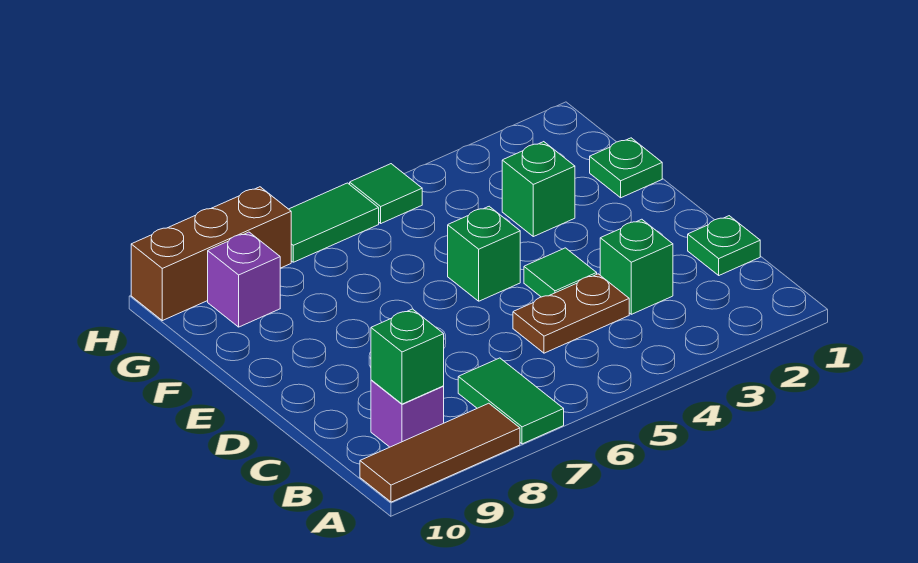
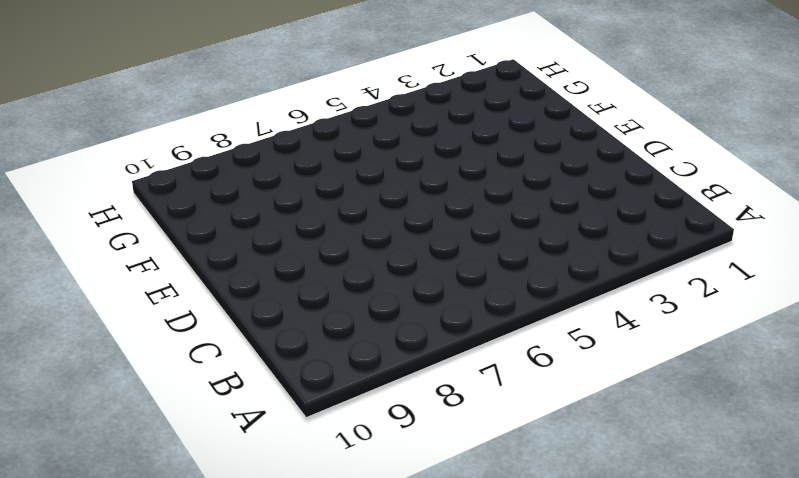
none -> green 1x2 tile [458,358,564,444]
none -> brown 1x3 tile [360,403,520,502]
none -> purple 1x1 brick [371,380,444,447]

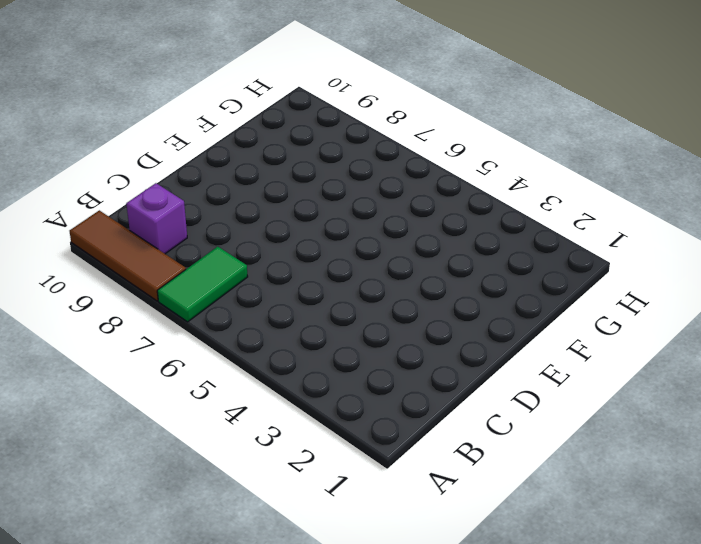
none -> green 1x1 plate [688,216,760,275]
none -> green 1x1 brick [600,219,673,314]
none -> brown 1x2 plate [513,274,629,353]

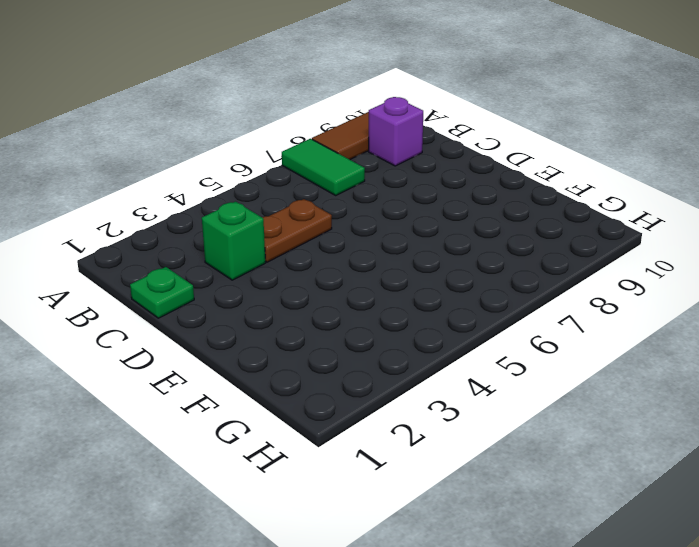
none -> green 1x1 tile [524,248,597,297]
none -> green 1x1 brick [448,206,520,301]
none -> green 1x1 plate [590,138,662,198]

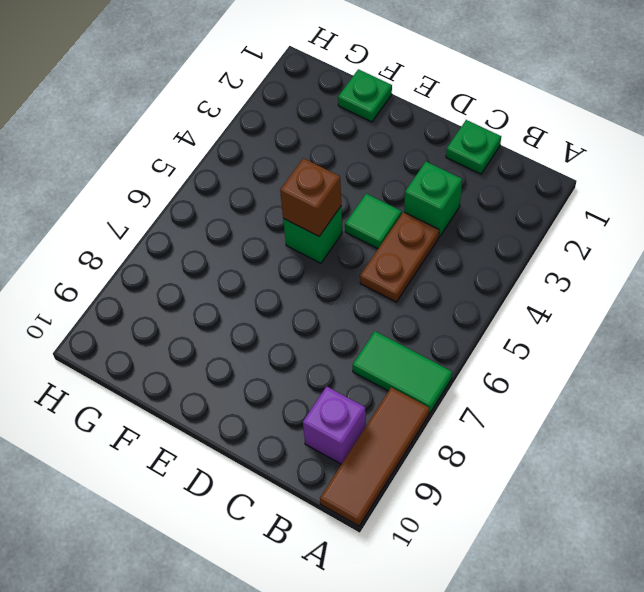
brown 1x1 brick [280,158,341,236] -> none
none -> green 1x1 brick [502,142,575,237]
none -> purple 1x1 brick [208,232,280,327]
none -> green 1x1 tile [350,164,422,223]

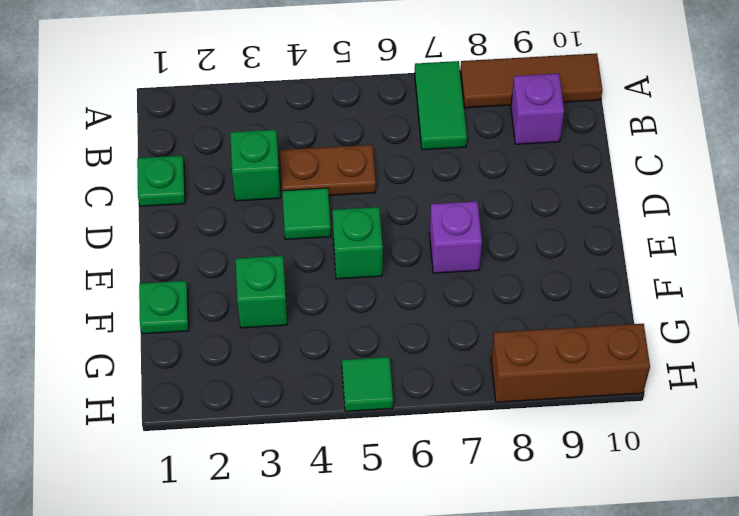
purple 1x1 brick [430,201,482,273] -> purple 1x1 brick moved to [208,232,280,327]
none -> green 1x2 tile [289,183,379,262]
none -> green 1x1 brick [371,309,444,404]

